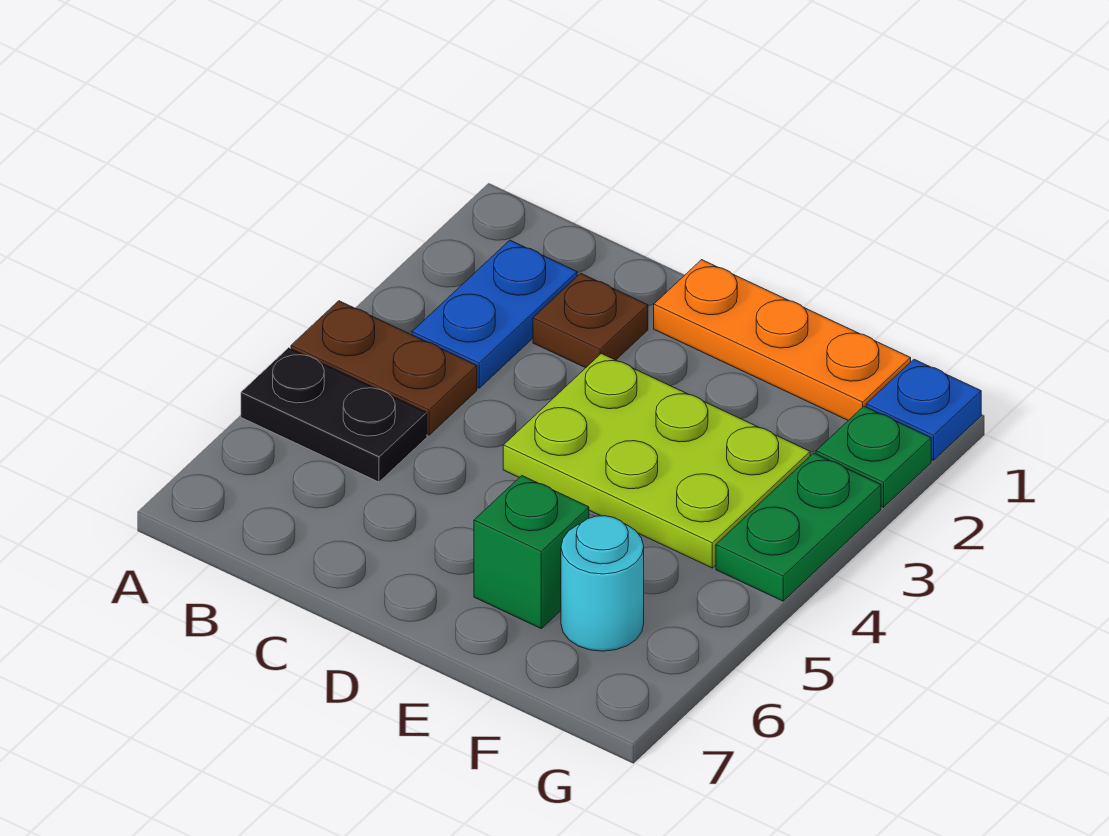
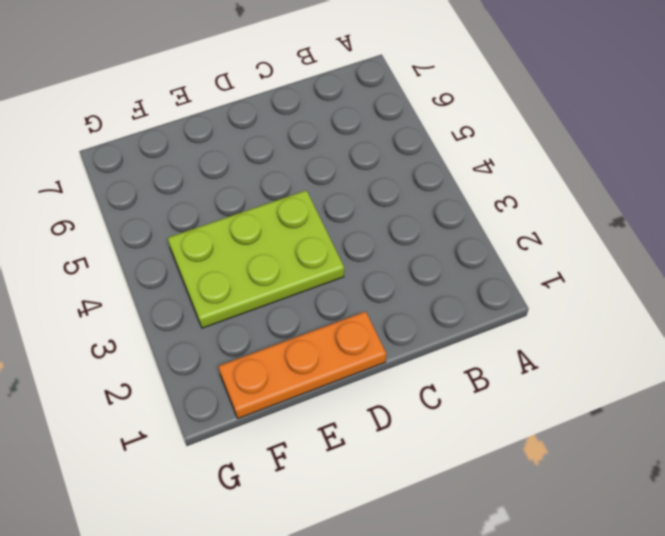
none -> brown 1x2 plate [291,301,477,435]
none -> black 1x2 plate [241,348,427,482]

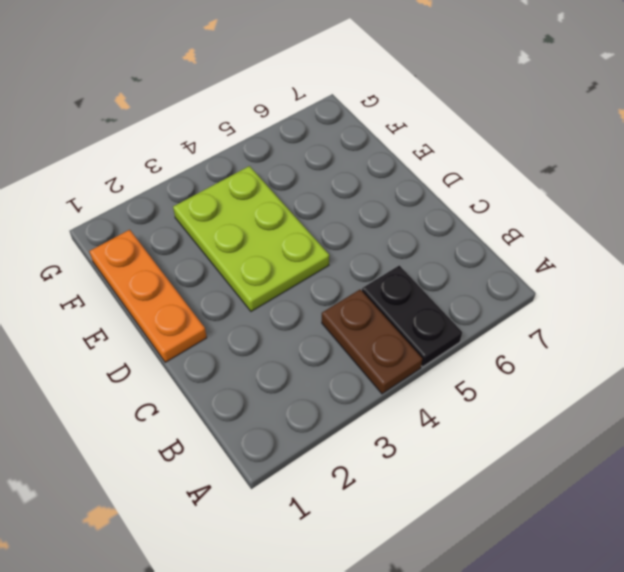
none -> blue 1x2 plate [412,240,577,388]
none -> brown 1x1 plate [533,273,648,368]

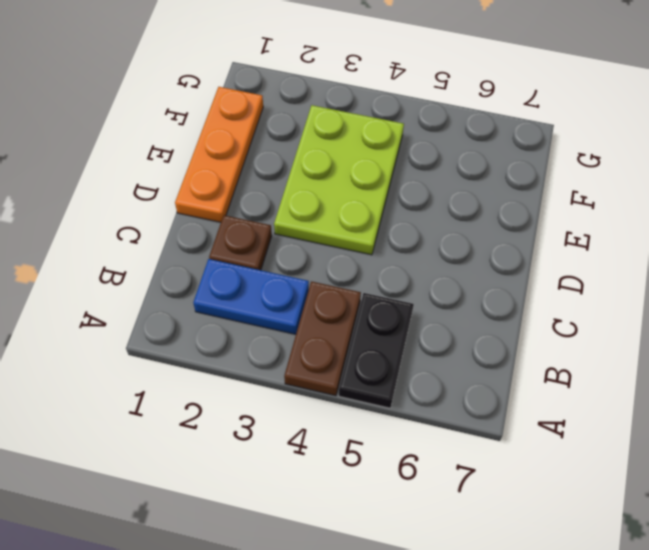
none -> green 1x1 brick [474,476,589,628]
none -> cyan 1x1 round brick [561,516,644,651]

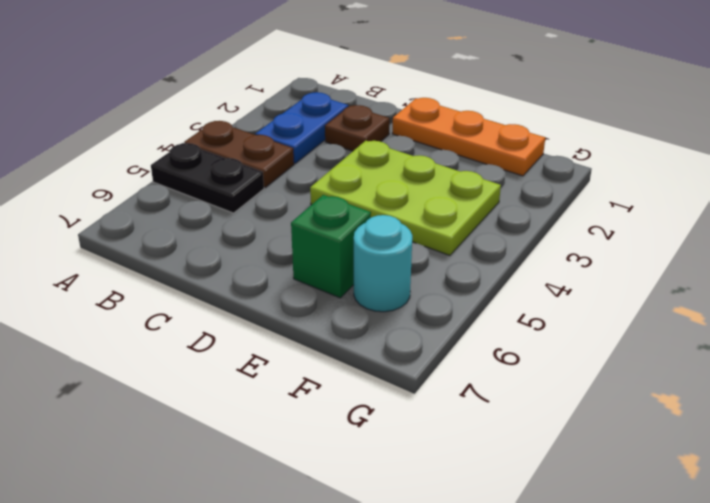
none -> blue 1x1 plate [866,359,981,460]
none -> green 1x1 plate [816,406,931,507]

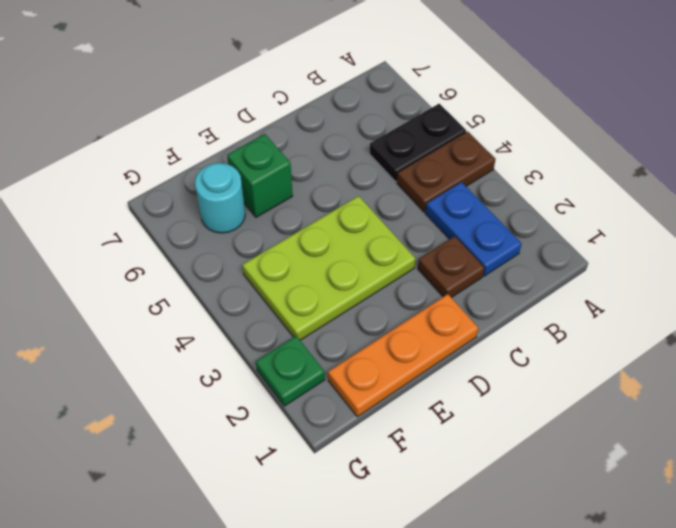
none -> blue 1x1 plate [866,359,981,460]
none -> green 1x2 plate [716,453,881,601]

